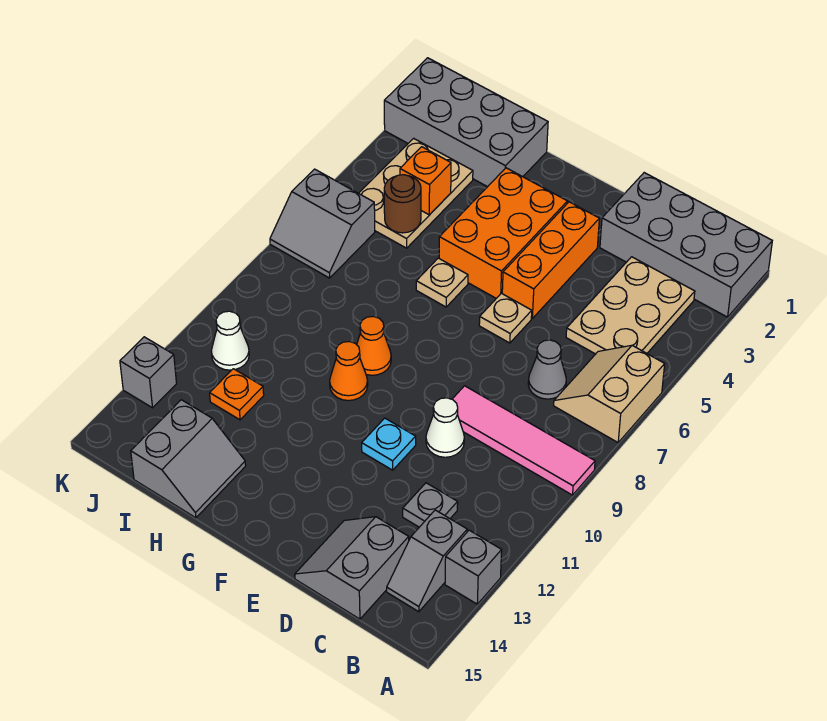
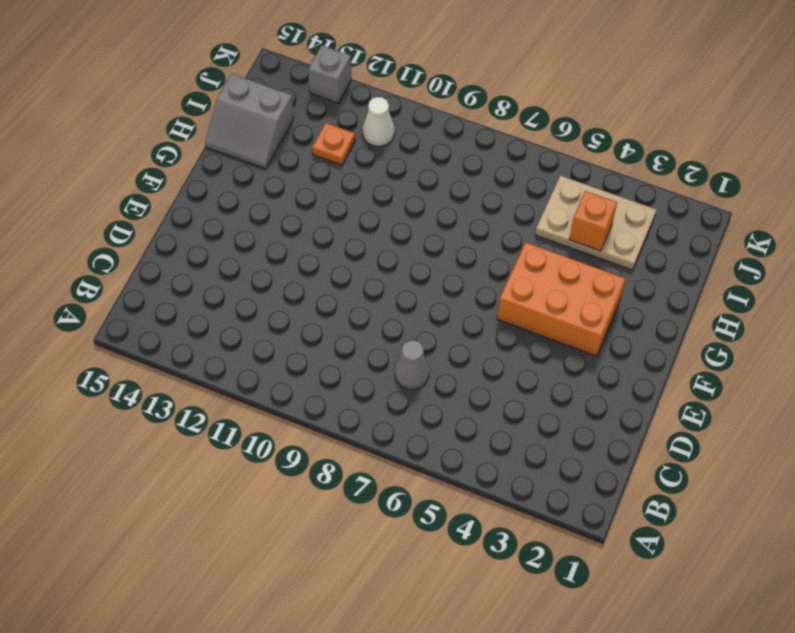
none -> grey 2x4 brick [600,173,772,317]
none -> tan 2x2 slope [554,345,665,442]
none -> pink 1x4 tile [452,386,595,495]

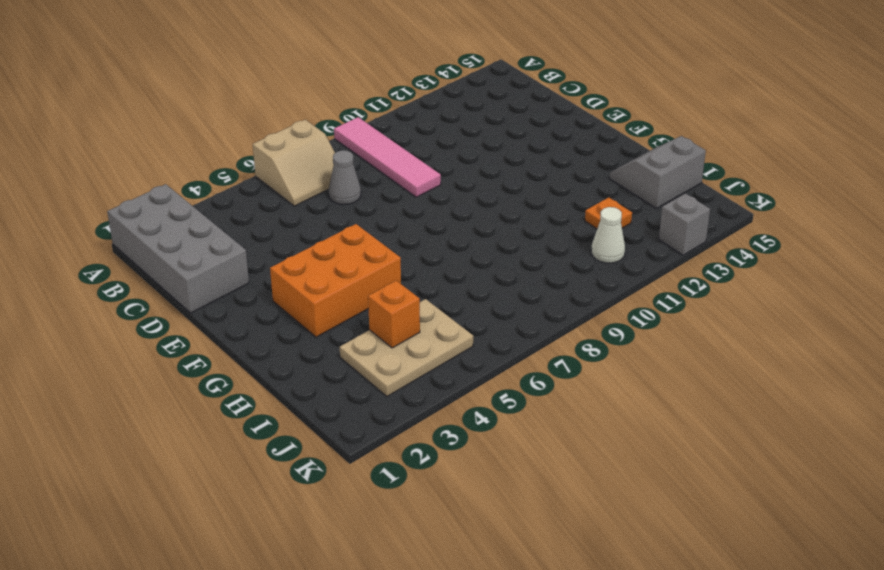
none -> grey 1x1 brick [445,530,502,604]
none -> tan 2x3 plate [566,257,695,354]
none -> grey 1x2 slope [387,510,467,612]

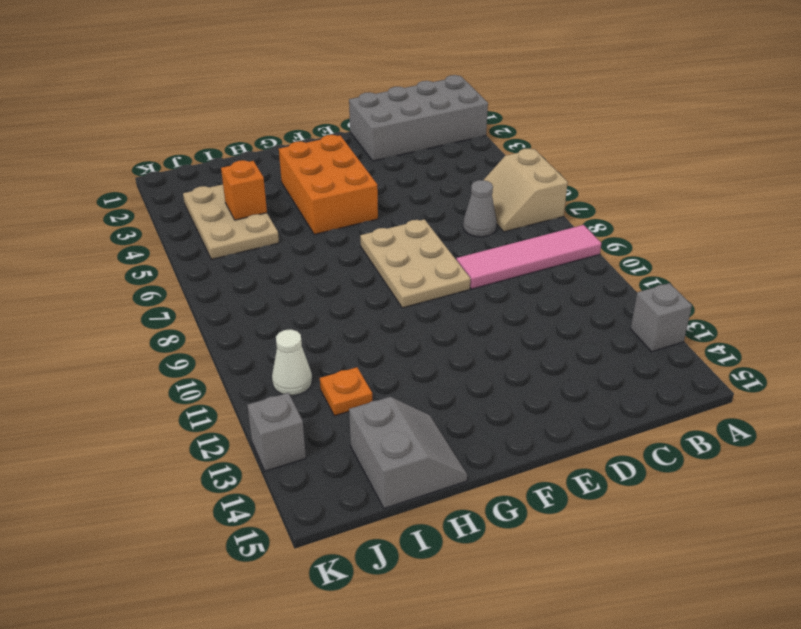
tan 2x3 plate [360,219,470,308] -> tan 2x3 plate moved to [566,257,695,354]
none -> grey 1x2 slope [387,510,467,612]
none -> grey 1x1 plate [403,483,458,527]
none -> grey 2x2 slope [295,517,409,619]

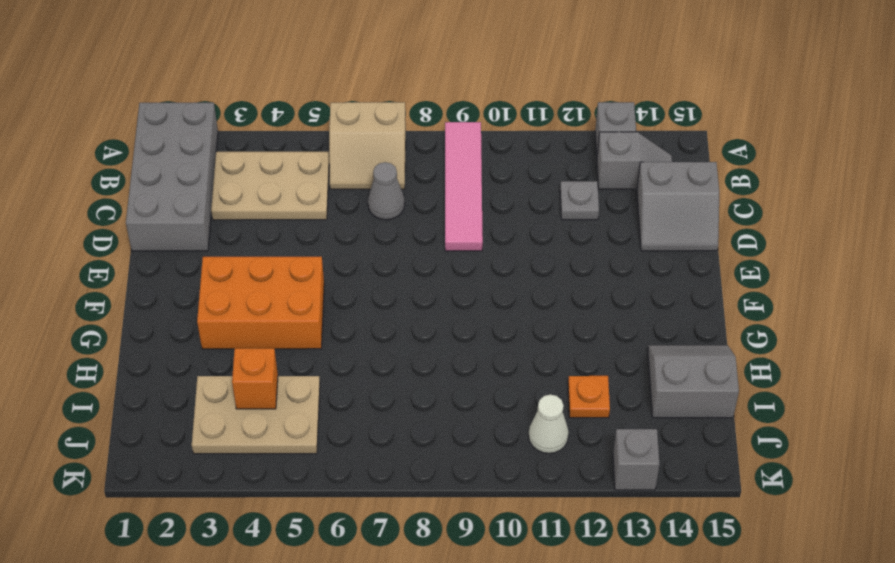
none -> white 1x1 cone [426,398,464,457]
none -> orange 1x3 brick [502,202,599,318]
none -> tan 1x1 plate [479,293,532,343]

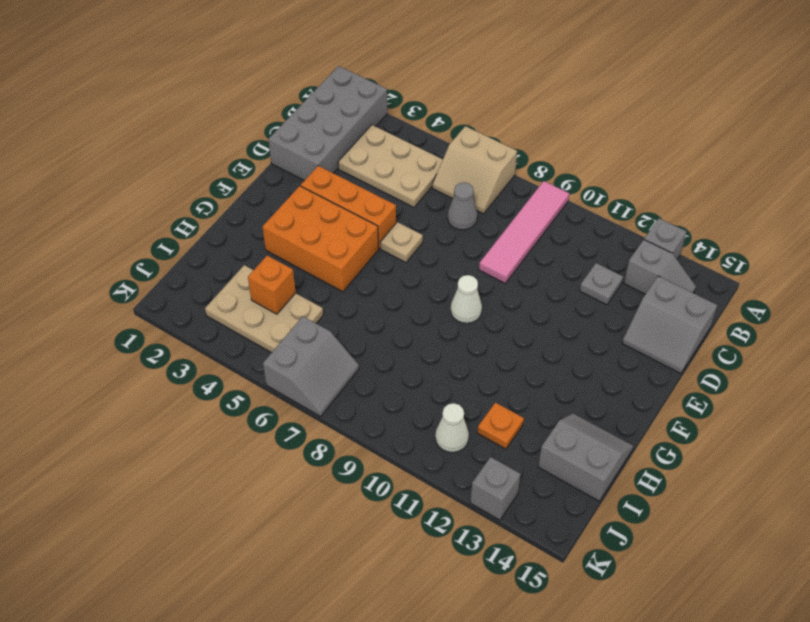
white 1x1 cone [451,275,482,323] -> white 1x1 cone moved to [426,398,464,457]
none -> cyan 1x1 plate [362,418,416,470]
none -> tan 1x1 plate [416,258,468,307]
none -> orange 1x1 cone [357,316,391,375]

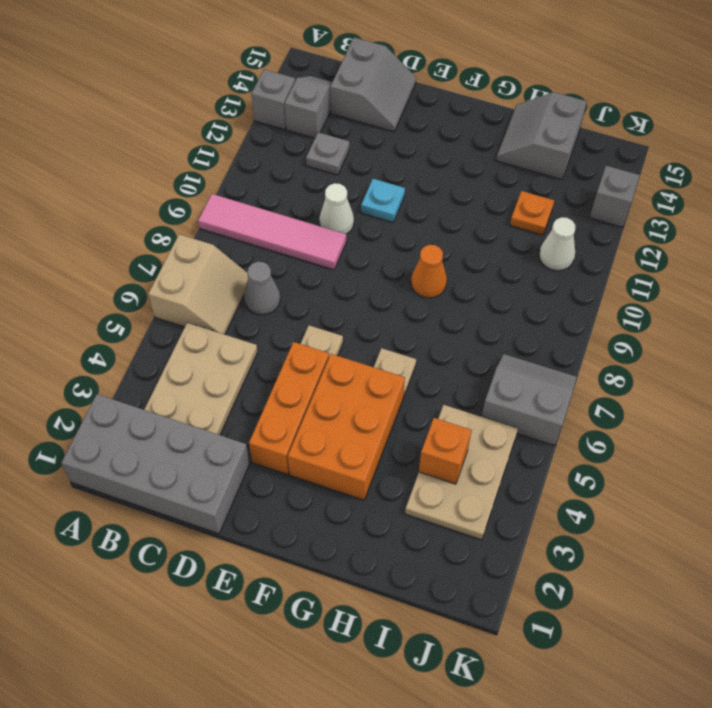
none -> orange 1x1 cone [330,342,368,401]
none -> grey 2x4 brick [384,58,548,187]
none -> brown 1x1 round brick [384,175,421,233]

